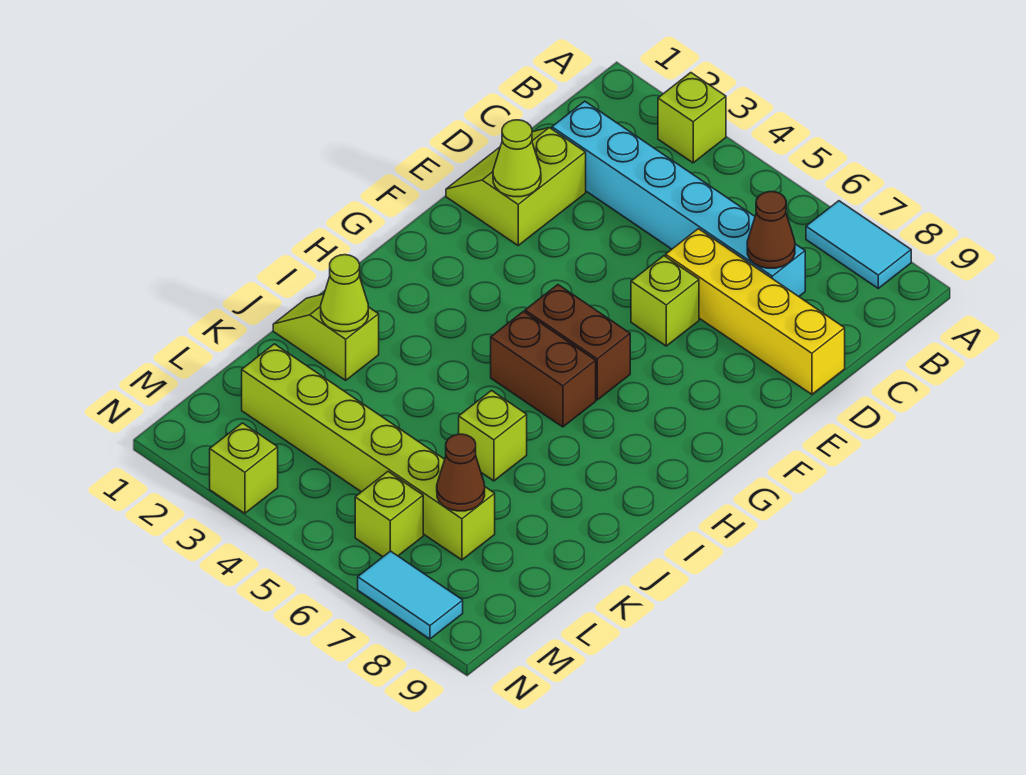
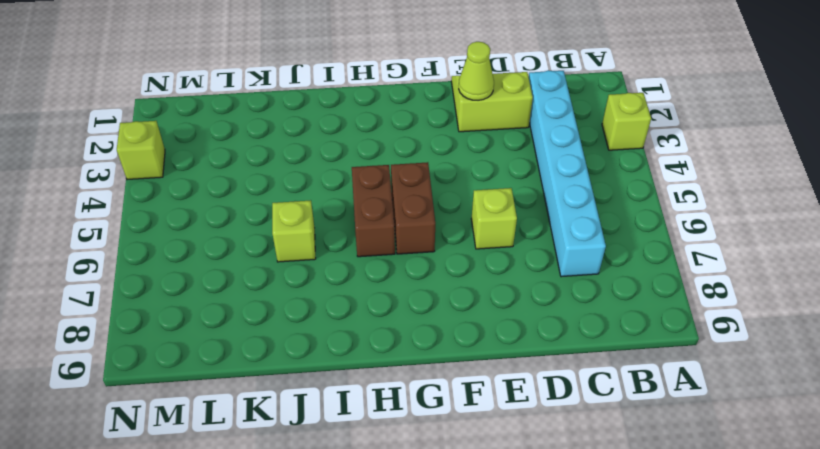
none -> cyan 1x2 tile [806,201,911,288]
none -> yellow 1x4 brick [666,229,845,394]
none -> lime 1x2 slope [273,294,379,380]

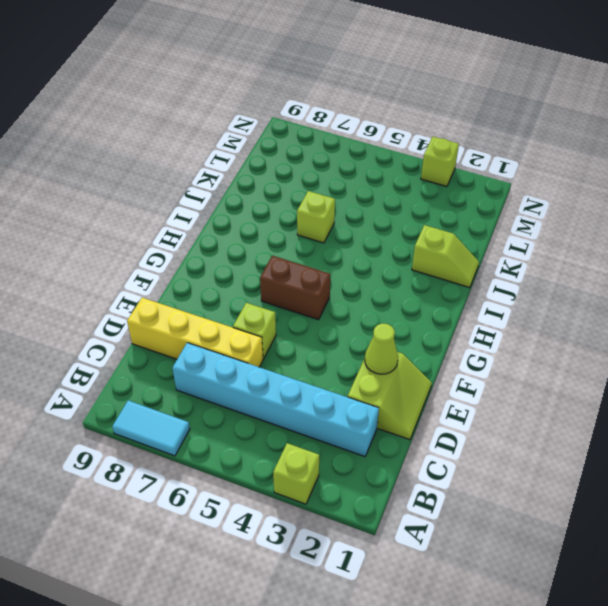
none -> brown 1x2 brick [491,311,596,427]
none -> lime 1x6 brick [242,344,495,560]
none -> lime 1x1 brick [355,472,423,557]

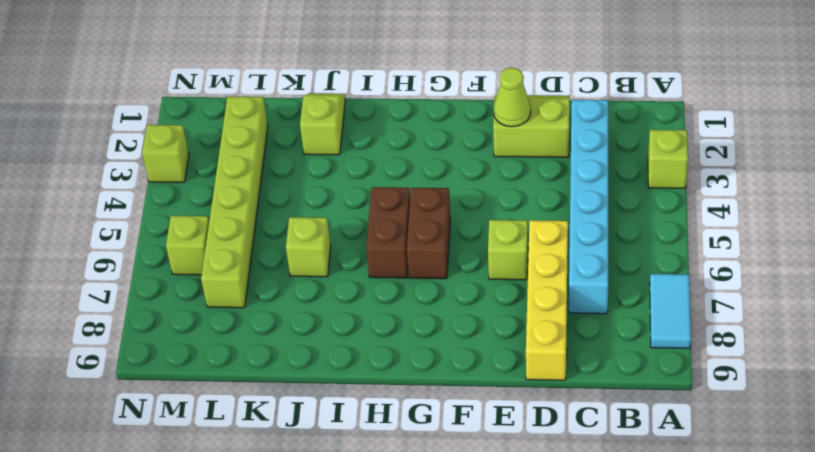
none -> cyan 1x2 tile [358,551,463,639]
none -> brown 1x1 cone [747,192,795,268]
none -> lime 1x1 cone [321,255,368,332]

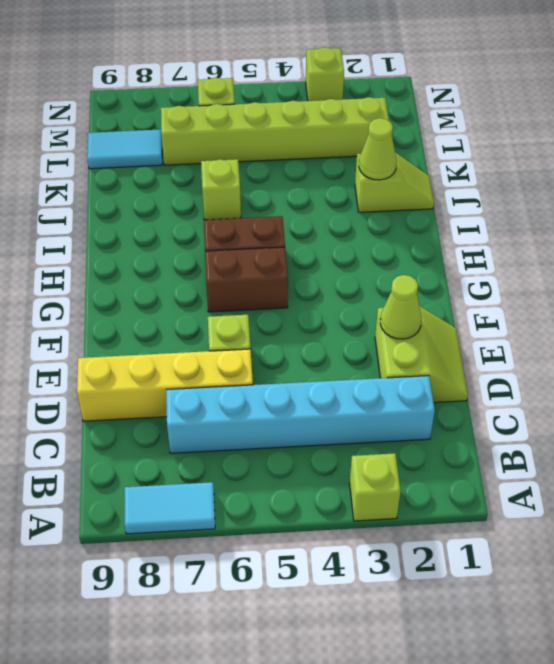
cyan 1x2 tile [87,129,162,169] -> cyan 1x2 tile moved to [358,551,463,639]
none -> brown 1x1 cone [747,192,795,268]
none -> brown 1x1 cone [437,434,485,511]

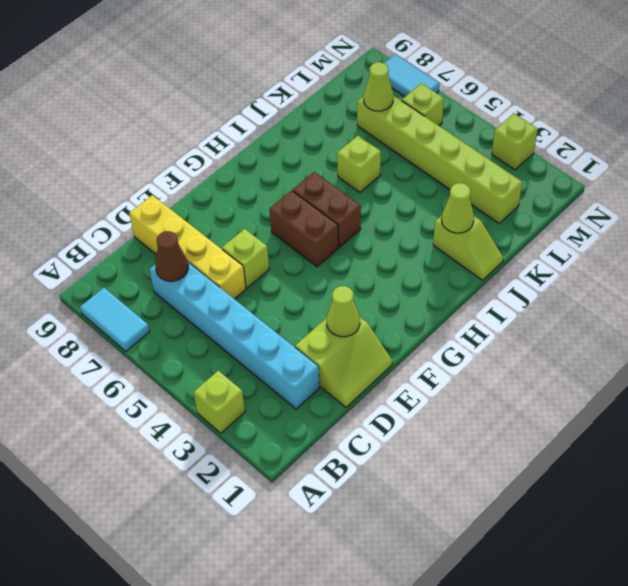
lime 1x1 cone [364,62,394,111] -> brown 1x1 cone [437,434,485,511]

